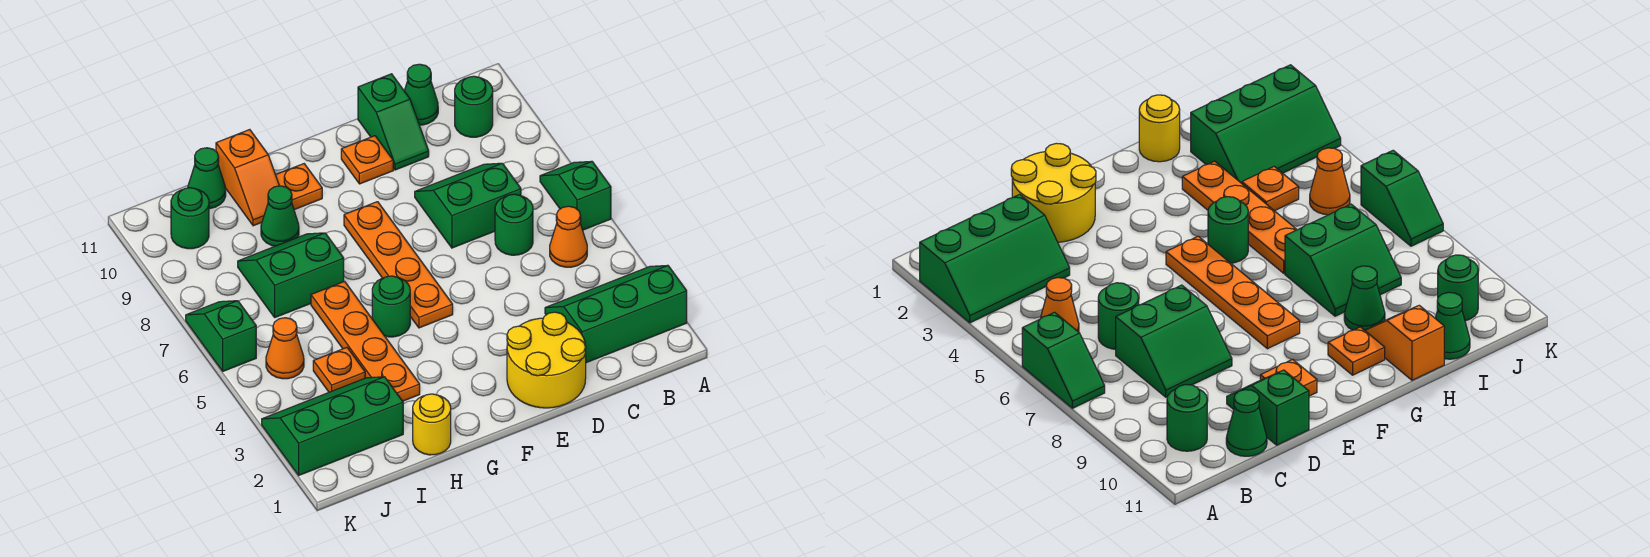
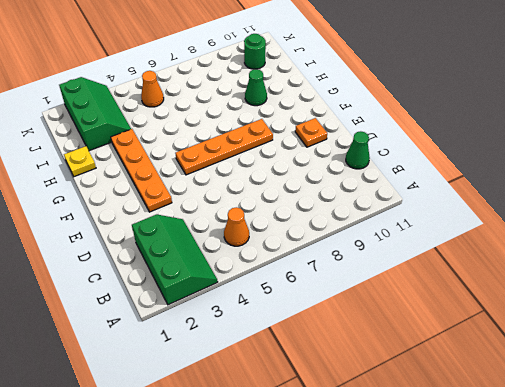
orange 1x4 plate [111,129,172,212] -> orange 1x4 plate turned to [311,281,420,401]
yellow 1x1 plate [64,146,96,177] -> yellow 1x1 round brick [413,394,451,455]
none -> green 1x2 slope [540,161,611,230]
none -> green 1x1 round brick [455,76,493,137]
none -> green 1x1 round brick [495,194,533,255]

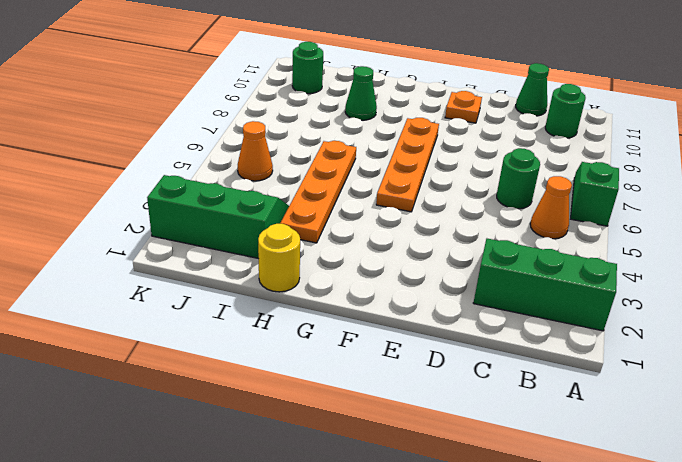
none -> green 2x2 slope [415,163,521,248]
none -> yellow 2x2 round brick [507,312,586,408]
none -> green 1x2 slope [358,74,429,170]

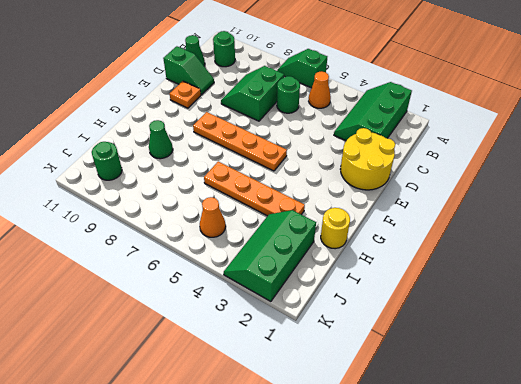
none -> green 1x1 round brick [372,276,410,337]
none -> orange 1x1 plate [276,164,322,210]
none -> green 2x2 slope [238,233,344,317]

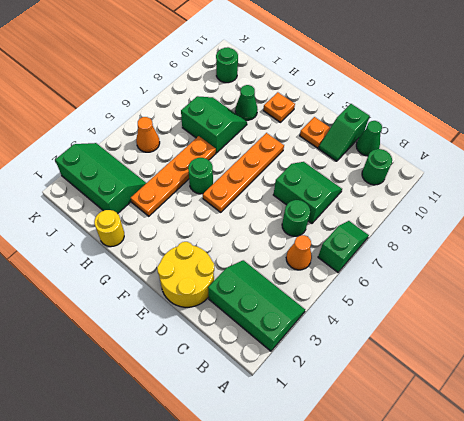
none -> orange 1x2 slope [216,130,279,226]
none -> orange 1x1 plate [313,348,365,392]
none -> green 1x1 cone [188,148,226,209]

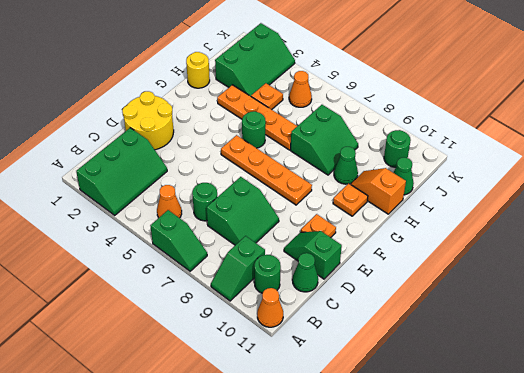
green 1x2 slope [211,236,265,301] -> green 1x2 slope turned to [186,301,256,371]
orange 1x1 cone [257,288,283,327] -> none

